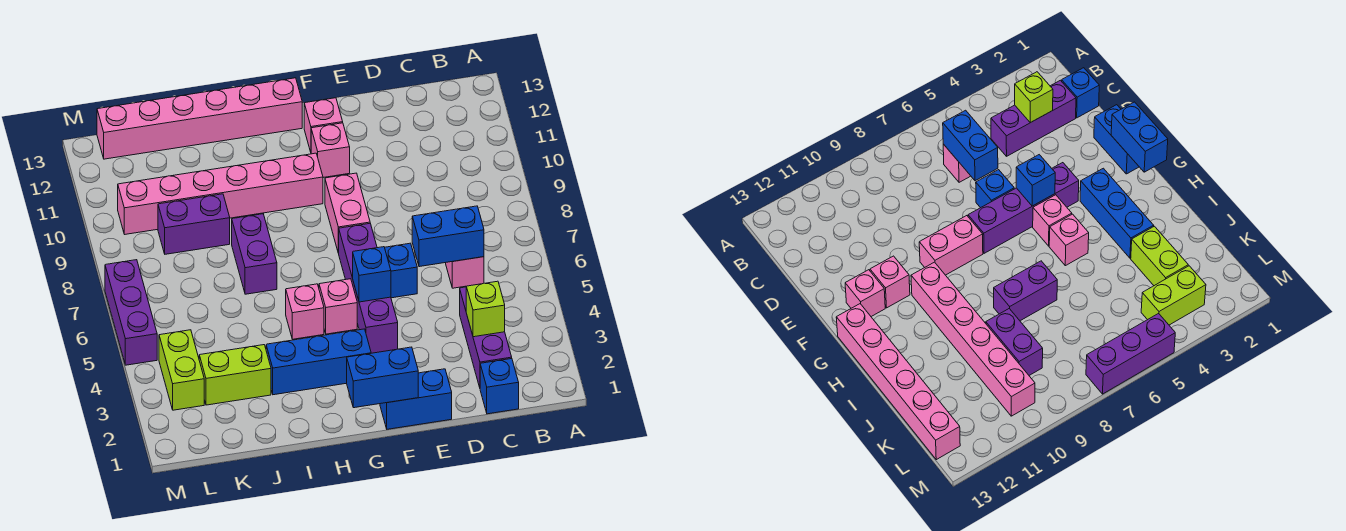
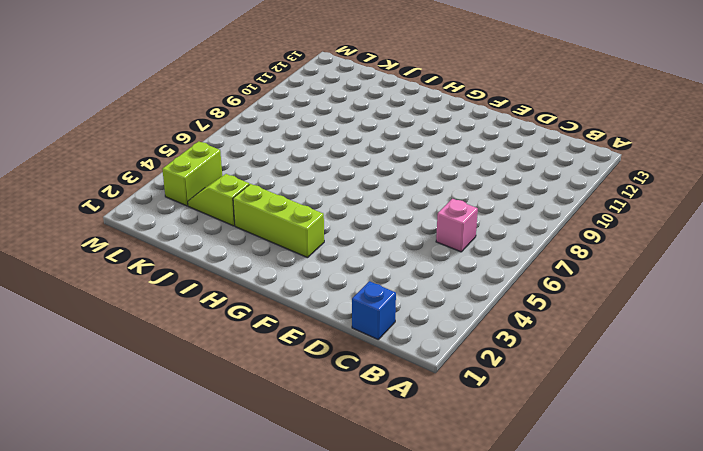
lime 1x3 brick [233,184,324,258] -> blue 1x3 brick [266,329,371,395]
lime 1x2 slope [188,174,249,226] -> lime 1x2 brick [199,345,271,405]
none -> purple 1x3 brick [460,287,512,387]
none -> blue 1x2 brick [380,369,452,429]
none -> blue 1x1 brick [385,243,417,298]

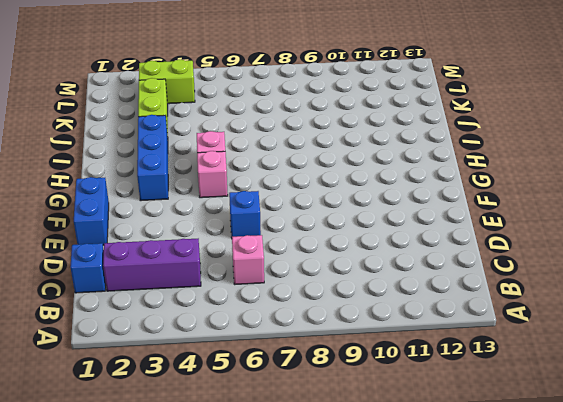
none -> purple 1x4 brick [339,223,398,353]
none -> pink 1x2 brick [325,173,370,253]
none -> pink 1x1 brick [311,123,350,178]

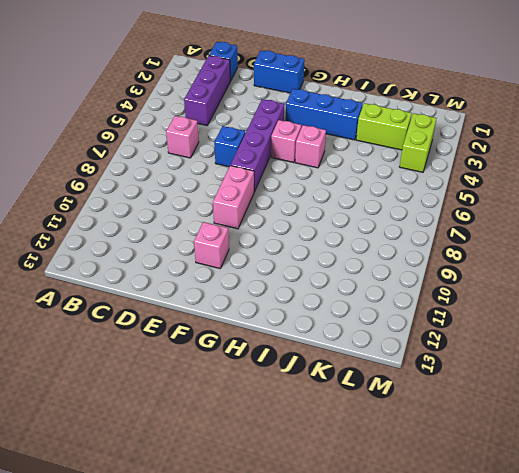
none -> pink 1x1 brick [304,98,343,152]
none -> pink 1x6 brick [118,153,323,234]
none -> pink 1x6 brick [97,78,302,159]

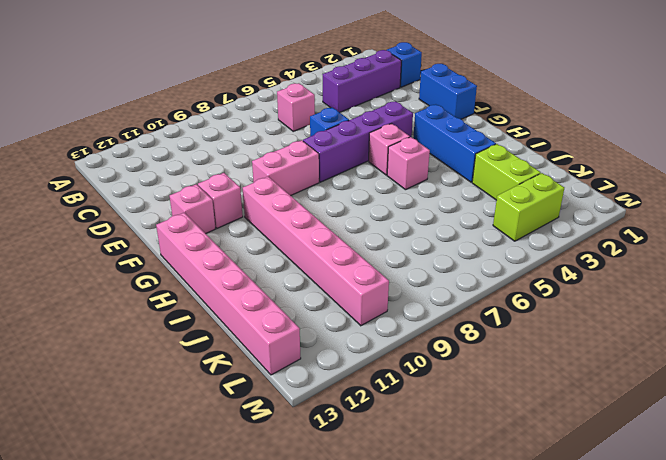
none -> purple 1x2 brick [232,214,277,294]
none -> purple 1x2 brick [158,194,230,254]
none -> purple 1x3 brick [105,260,157,365]

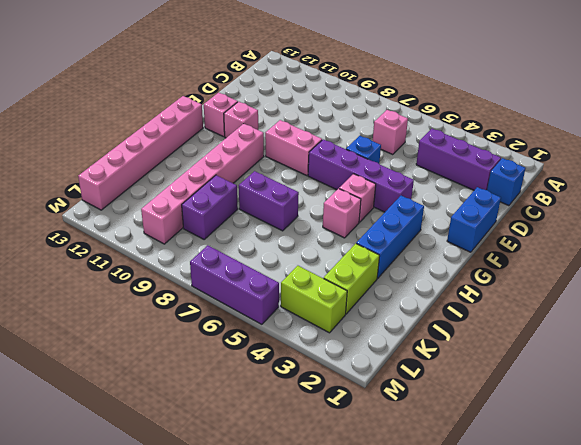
none -> lime 1x1 brick [466,281,505,337]
none -> blue 1x2 brick [412,206,484,267]
none -> blue 1x2 brick [347,347,418,408]

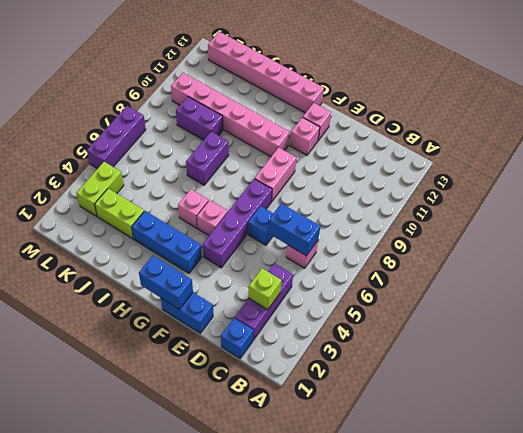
none -> blue 1x1 brick [353,247,391,302]

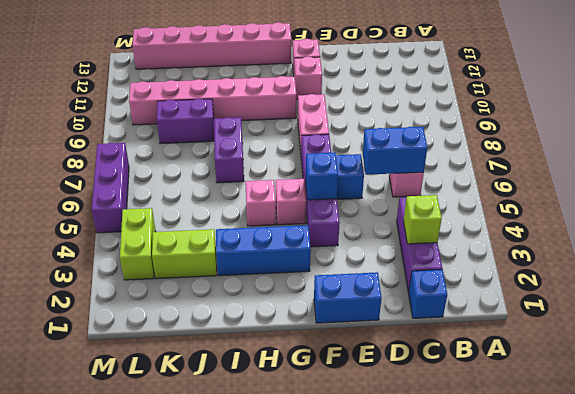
none -> blue 1x2 brick [347,347,418,408]

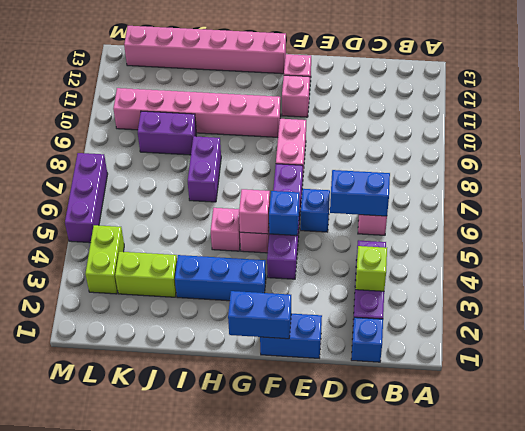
pink 1x1 brick [239,189,270,234] -> none

